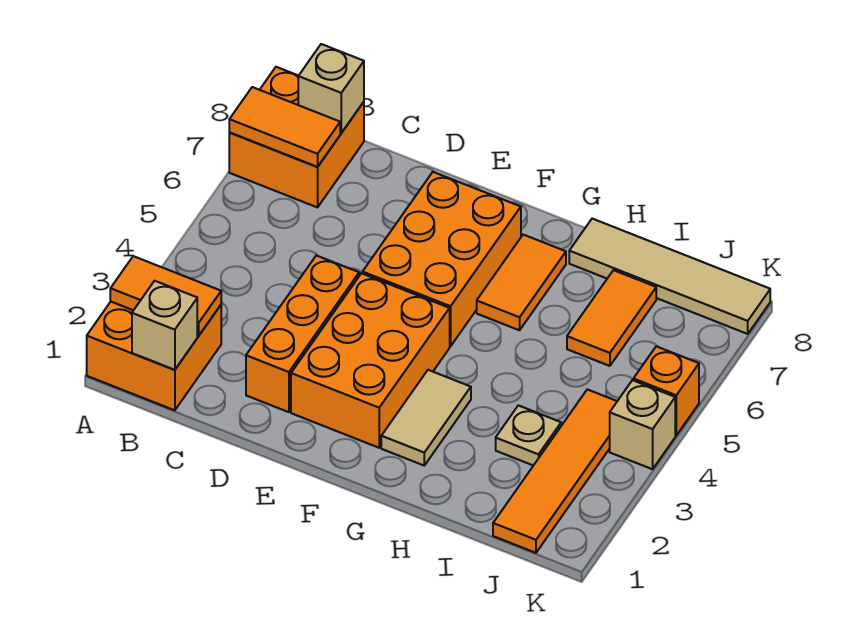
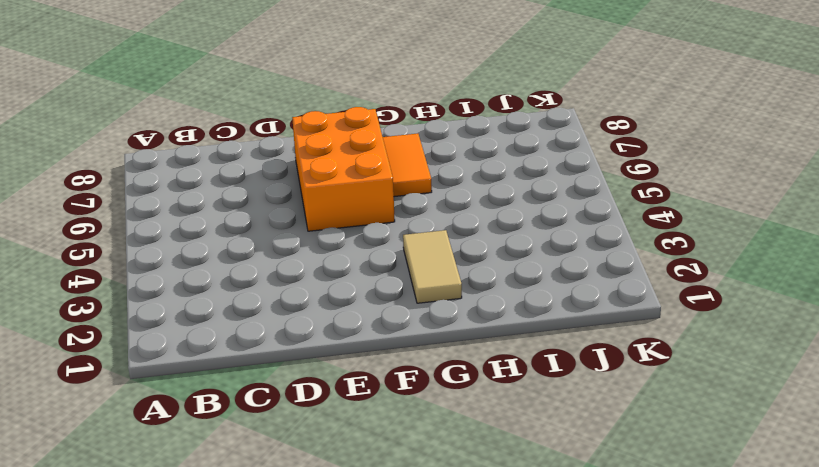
none -> orange 2x2 brick [87,302,221,410]
none -> orange 2x2 brick [229,67,364,207]
none -> orange 1x3 brick [246,255,359,412]

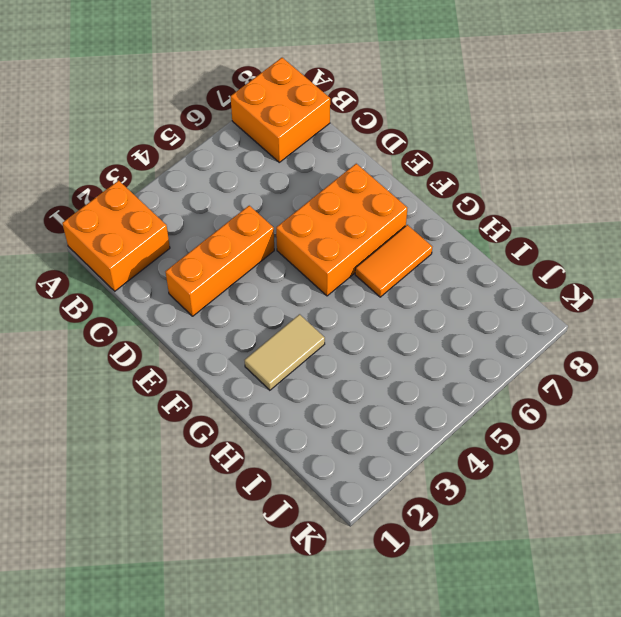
none -> orange 2x3 brick [291,273,450,448]
none -> tan 1x4 tile [569,219,770,334]
none -> tan 1x1 plate [496,405,561,465]

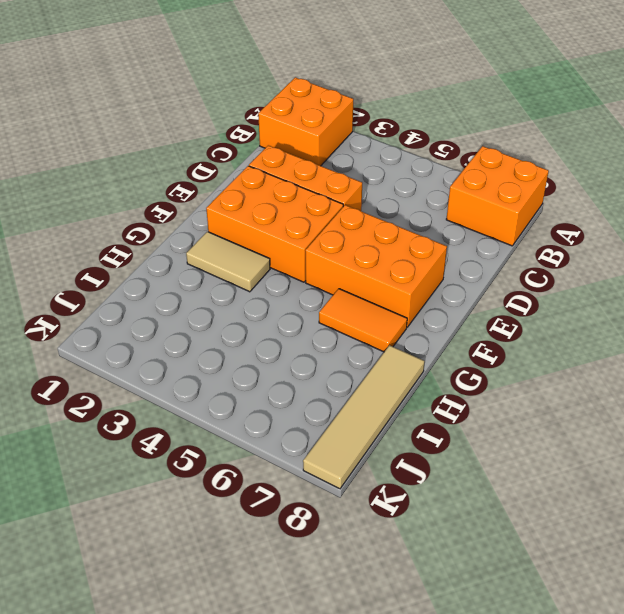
none -> tan 1x1 plate [496,405,561,465]
none -> orange 1x2 tile [567,270,656,366]
none -> orange 1x4 tile [493,389,617,553]

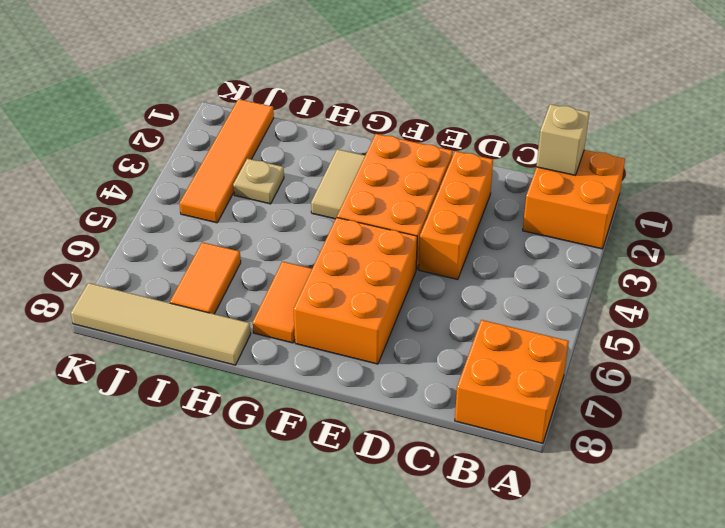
none -> tan 1x1 brick [610,380,675,469]
none -> orange 1x1 brick [633,346,699,435]
none -> orange 1x2 tile [110,256,221,336]

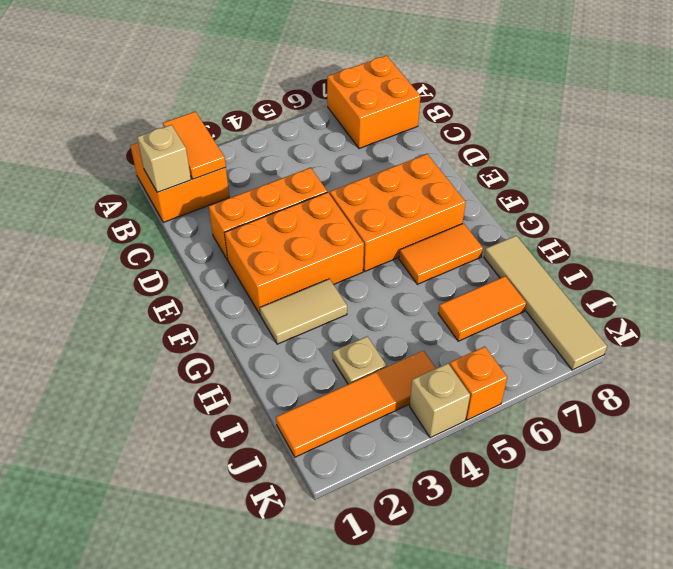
none -> orange 1x2 tile [229,87,340,167]
none -> tan 1x1 brick [298,44,364,133]

